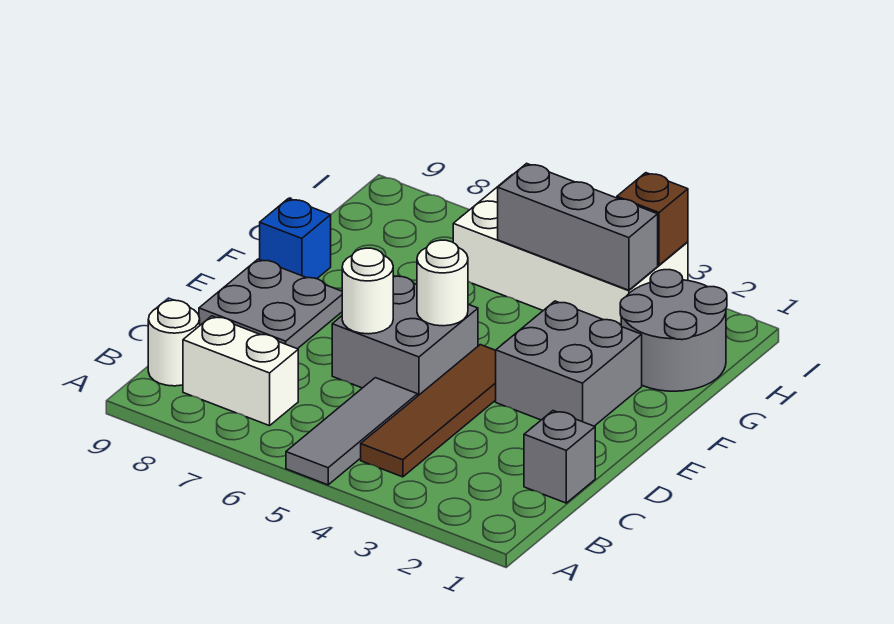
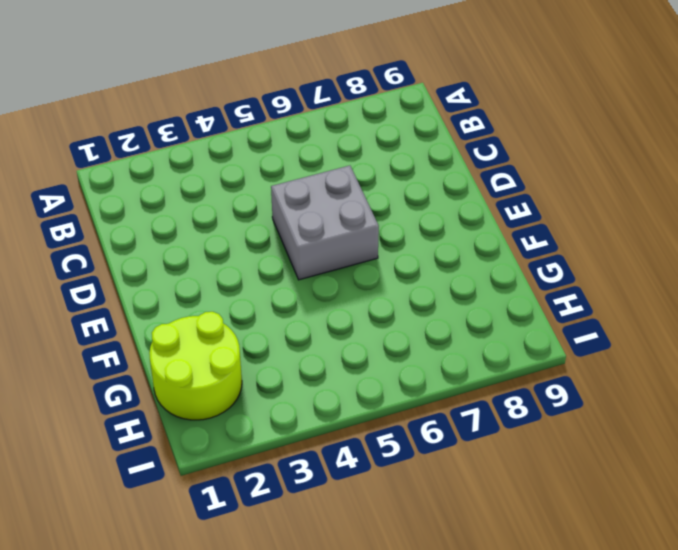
lime 2x2 round brick [149,312,242,420] -> grey 2x2 round brick [620,270,727,391]
none -> grey 1x3 tile [286,378,418,485]
none -> brown 1x4 tile [361,345,496,477]
none -> white 1x2 brick [183,316,298,426]

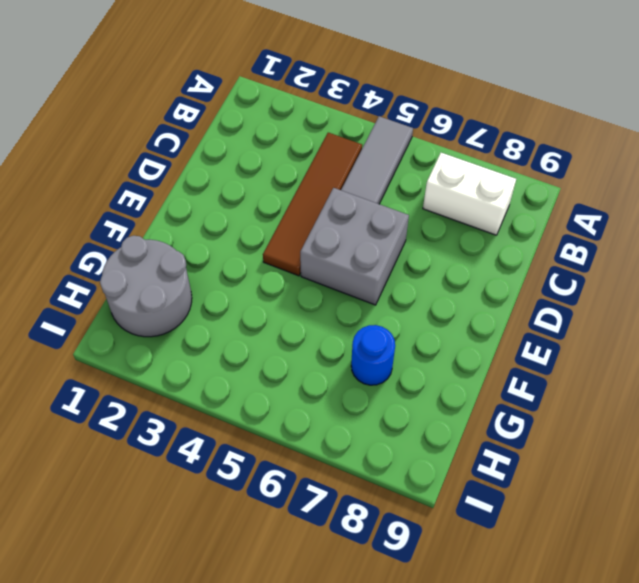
blue 1x1 round brick [351,325,395,385] -> none
none -> white 1x1 round brick [148,300,200,386]
none -> grey 1x1 brick [524,411,595,503]
none -> grey 2x2 plate [199,259,342,349]

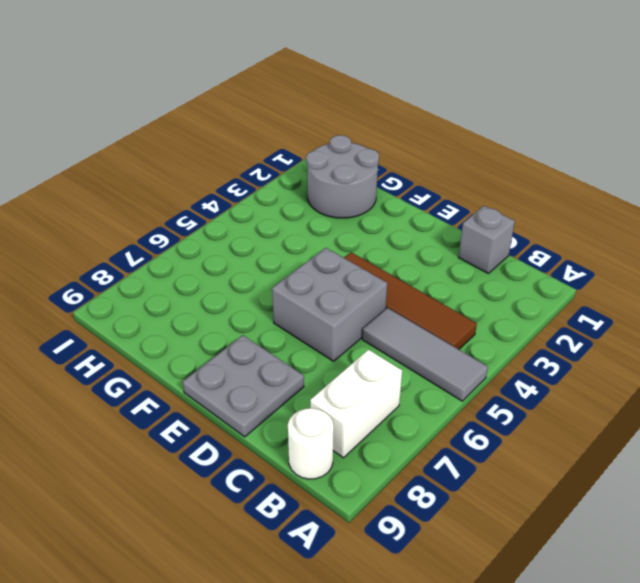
none -> grey 2x2 brick [496,301,642,426]
none -> blue 1x1 brick [260,199,331,279]
none -> white 2x4 brick [453,175,688,325]

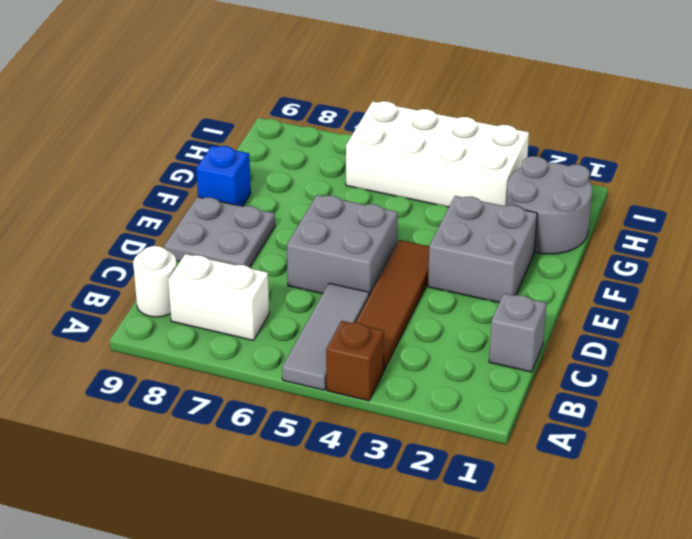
brown 1x1 brick [326,321,384,401] -> brown 1x1 brick moved to [617,173,688,265]
none -> white 1x1 round brick [342,248,393,334]
none -> white 1x1 round brick [417,240,468,326]
none -> grey 1x3 brick [498,163,658,290]

